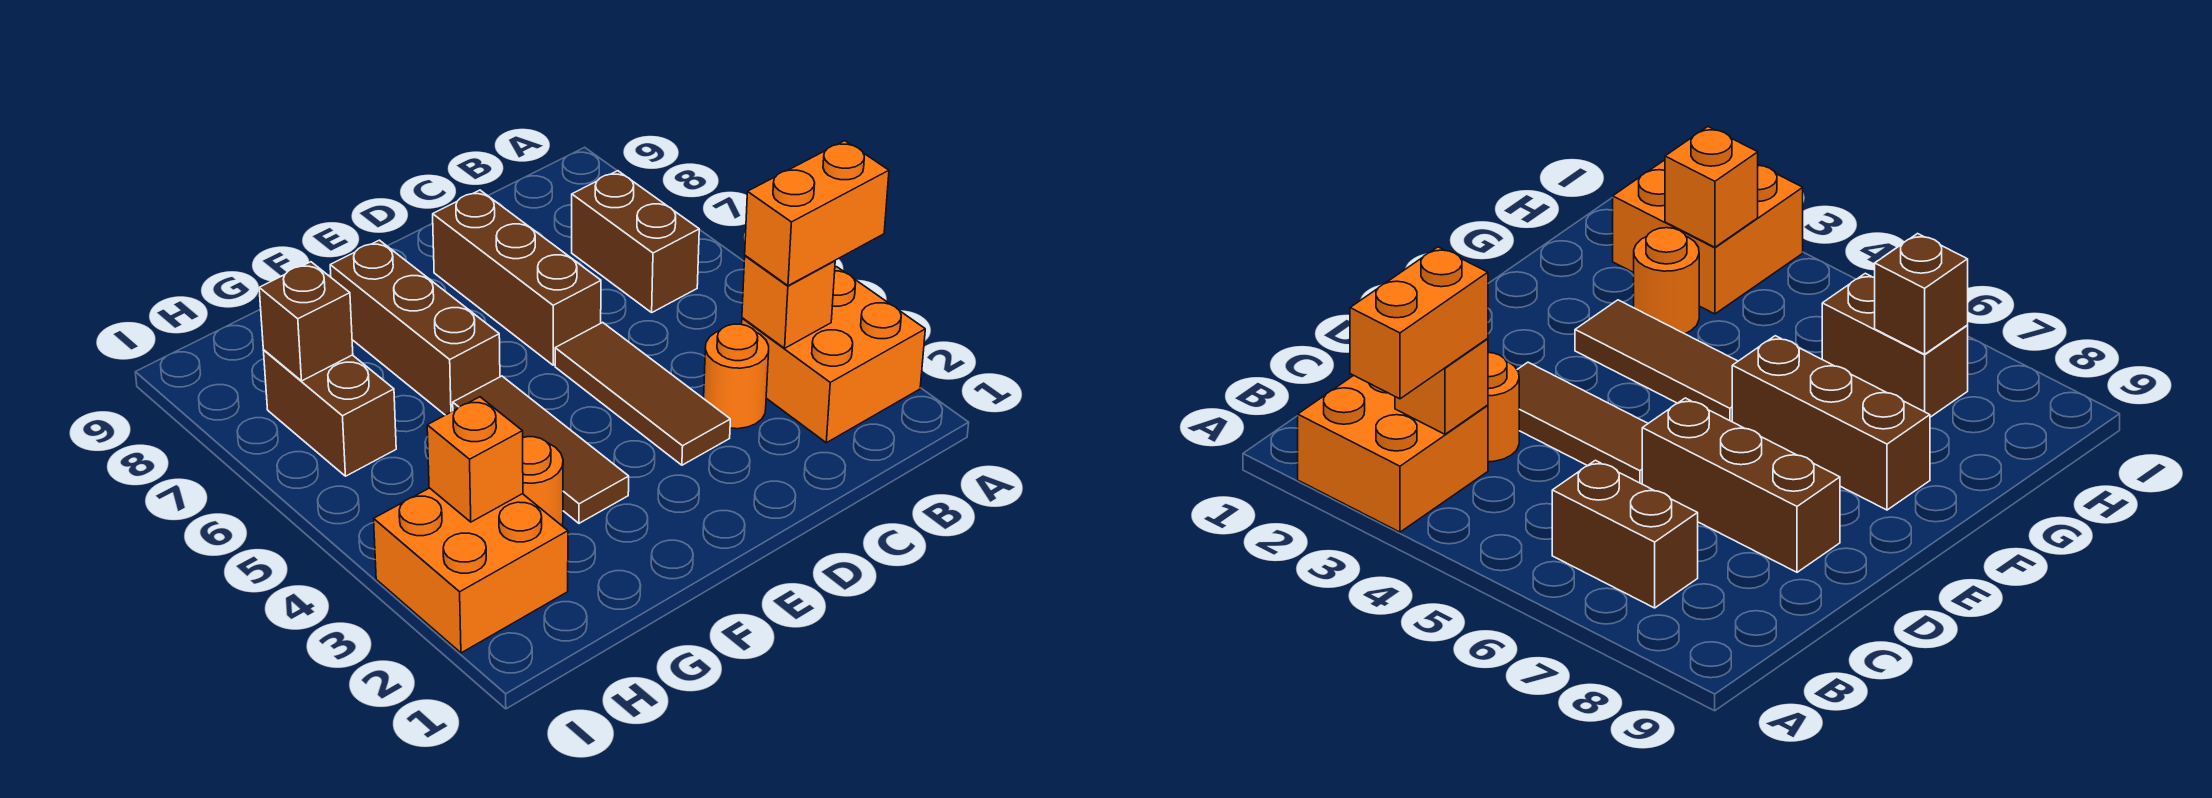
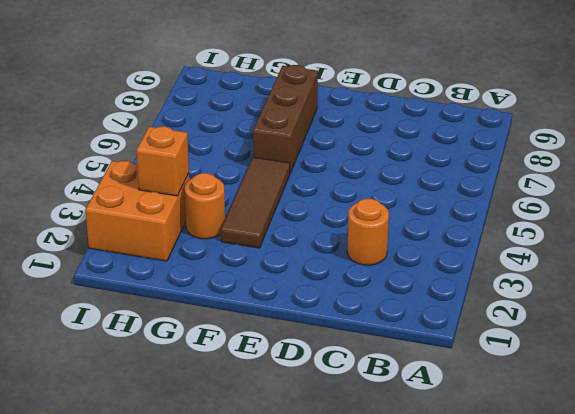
none -> orange 2x2 brick [742,267,925,443]
none -> brown 1x2 brick [572,171,699,312]
none -> brown 1x3 tile [555,322,730,465]

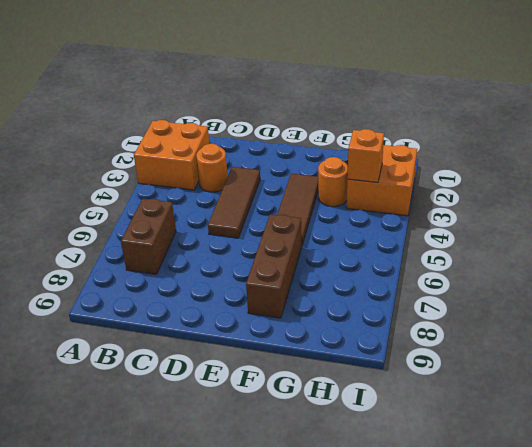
none -> brown 1x3 brick [433,190,601,365]
none -> brown 1x2 brick [263,350,396,476]
none -> orange 1x1 brick [742,256,835,348]

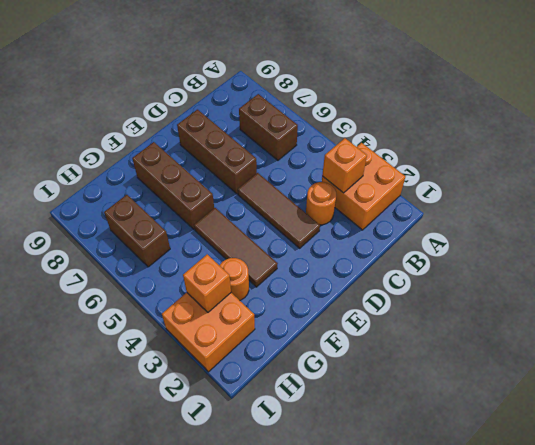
none -> brown 1x1 brick [259,262,353,381]
none -> orange 1x2 brick [745,141,889,286]

